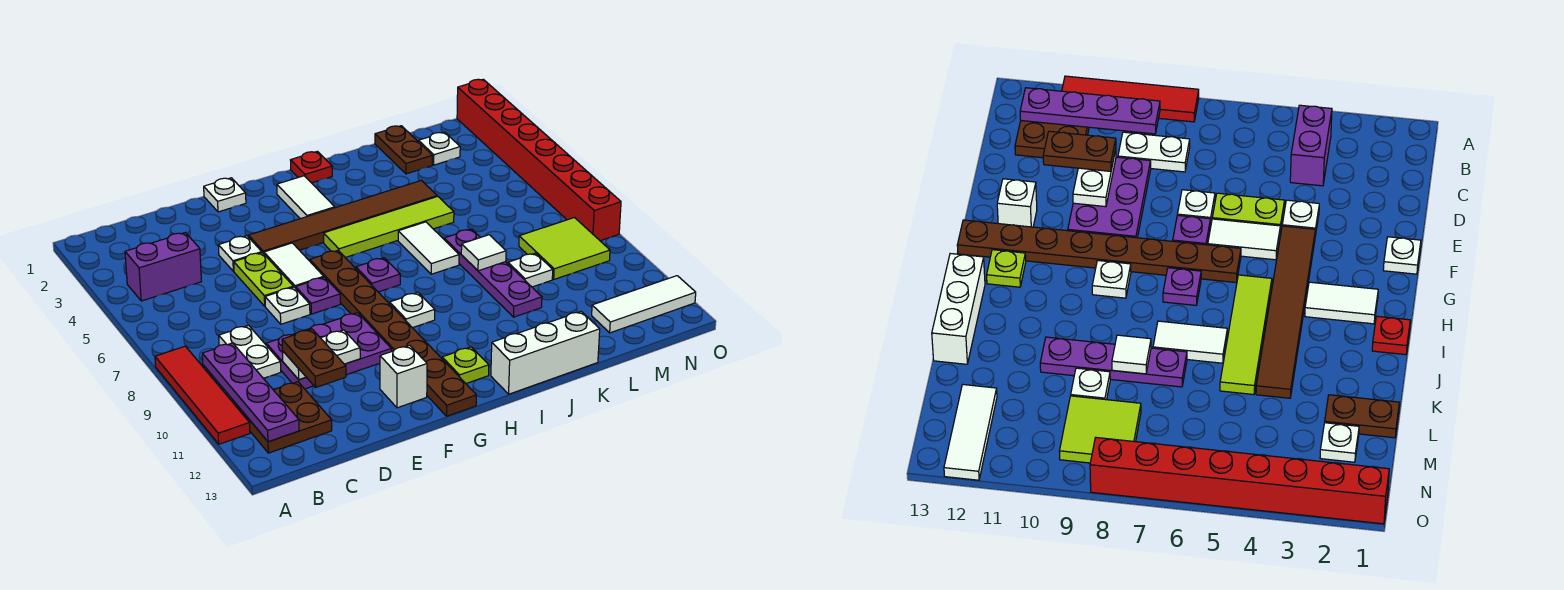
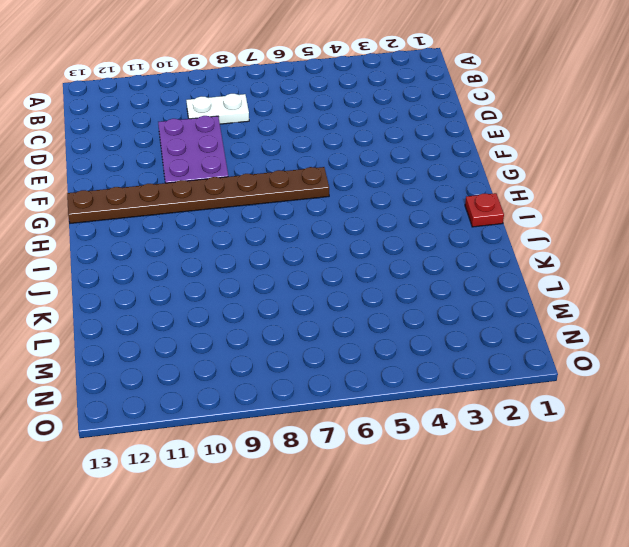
none -> red 1x4 tile [155,346,250,444]
none -> purple 1x2 brick [125,233,201,301]
none -> brown 2x2 plate [235,382,332,453]
none -> white 1x1 plate [218,236,262,271]

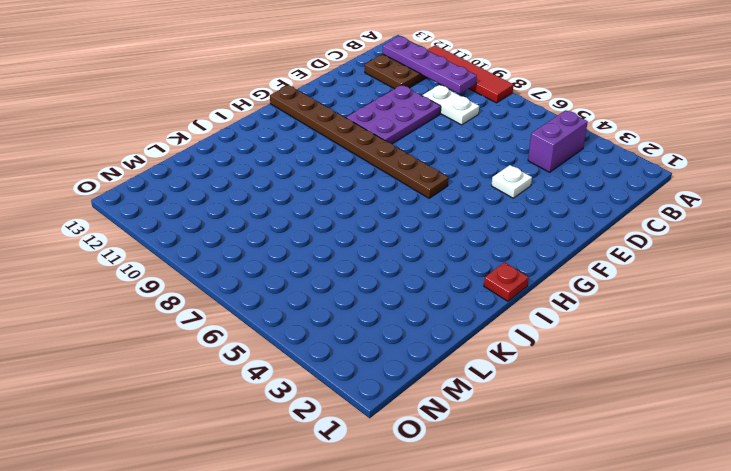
none -> lime 1x2 plate [234,253,293,306]
none -> white 1x1 plate [265,287,310,324]
none -> white 1x1 plate [204,178,246,212]
none -> brown 1x6 tile [248,181,437,254]

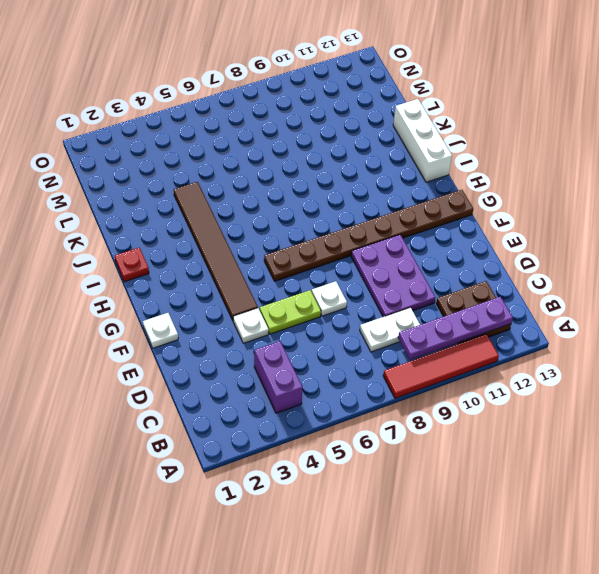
none -> white 1x2 tile [264,243,324,288]
none -> purple 1x1 plate [296,277,340,314]
none -> white 1x1 brick [380,345,427,408]
none -> white 1x2 tile [277,176,335,219]

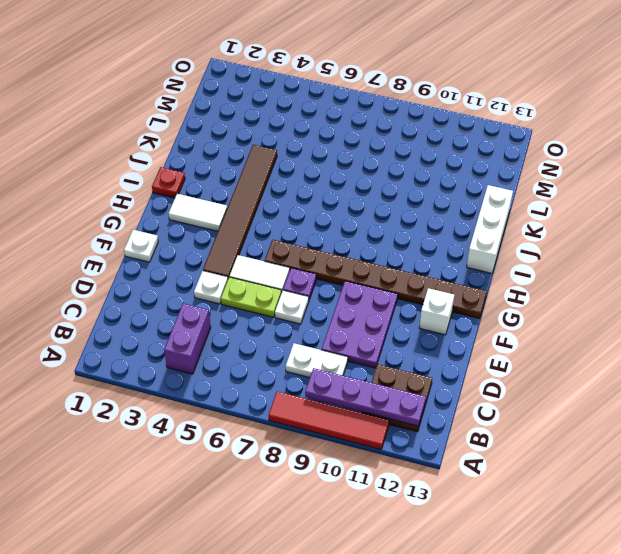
none -> lime 1x4 tile [324,196,454,258]
none -> purple 1x1 plate [356,258,400,292]
none -> white 1x1 plate [390,293,435,328]
none -> lime 1x1 plate [442,347,489,383]

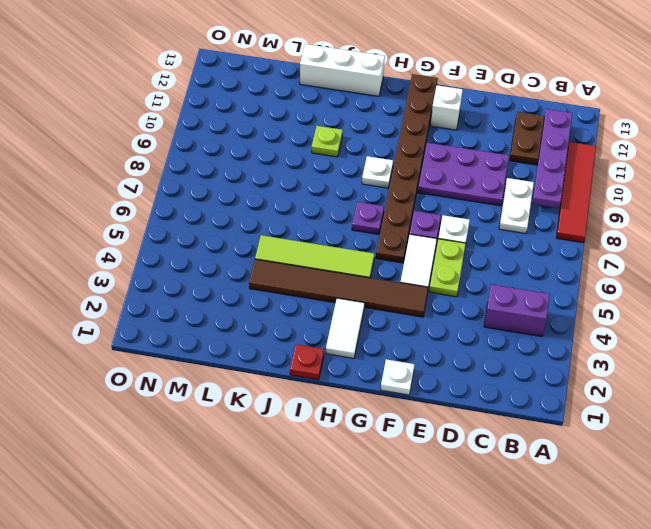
lime 1x1 plate [312,126,343,157] -> lime 1x1 plate moved to [442,347,489,383]
none -> white 1x1 plate [218,236,262,271]
none -> white 1x2 tile [398,222,459,274]
none -> purple 1x4 plate [444,229,542,317]
none -> brown 1x2 plate [375,126,433,174]

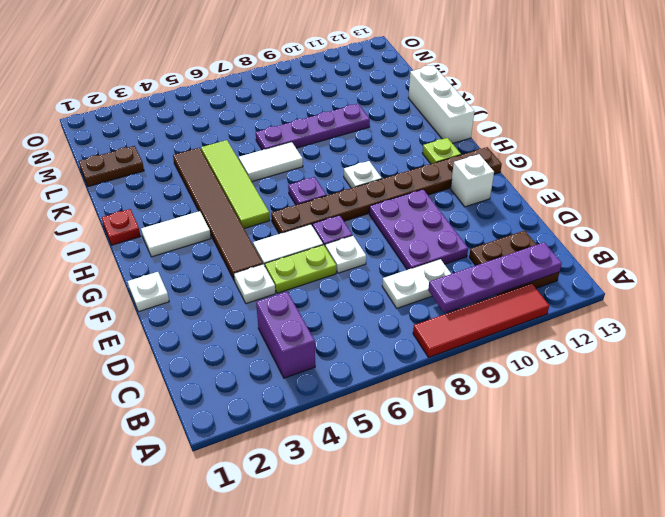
none -> white 1x1 plate [508,253,553,287]
none -> white 1x1 plate [419,132,460,165]
none -> lime 2x2 tile [519,218,610,279]
none -> white 1x3 tile [592,276,696,333]

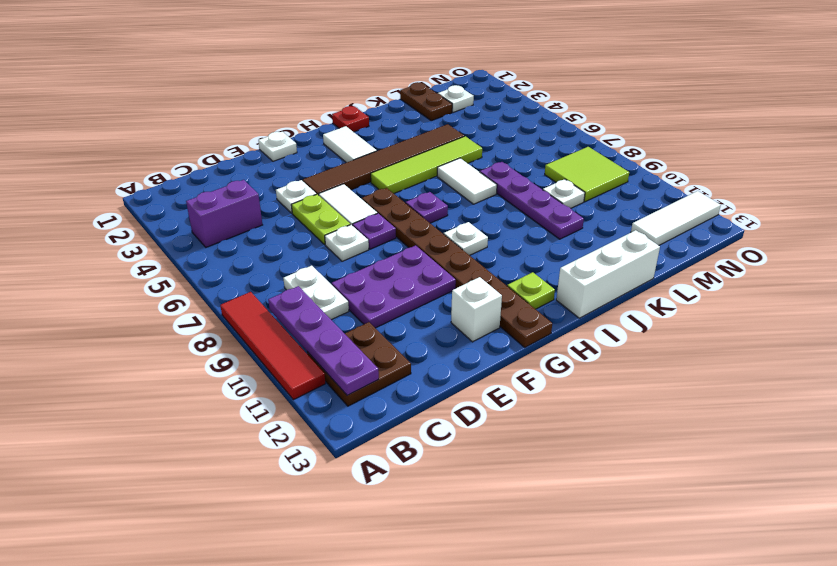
none -> red 1x8 brick [457,79,621,241]
none -> white 1x2 plate [282,330,360,380]
none -> white 1x1 tile [461,235,506,271]
none -> brown 1x2 plate [282,329,346,387]

